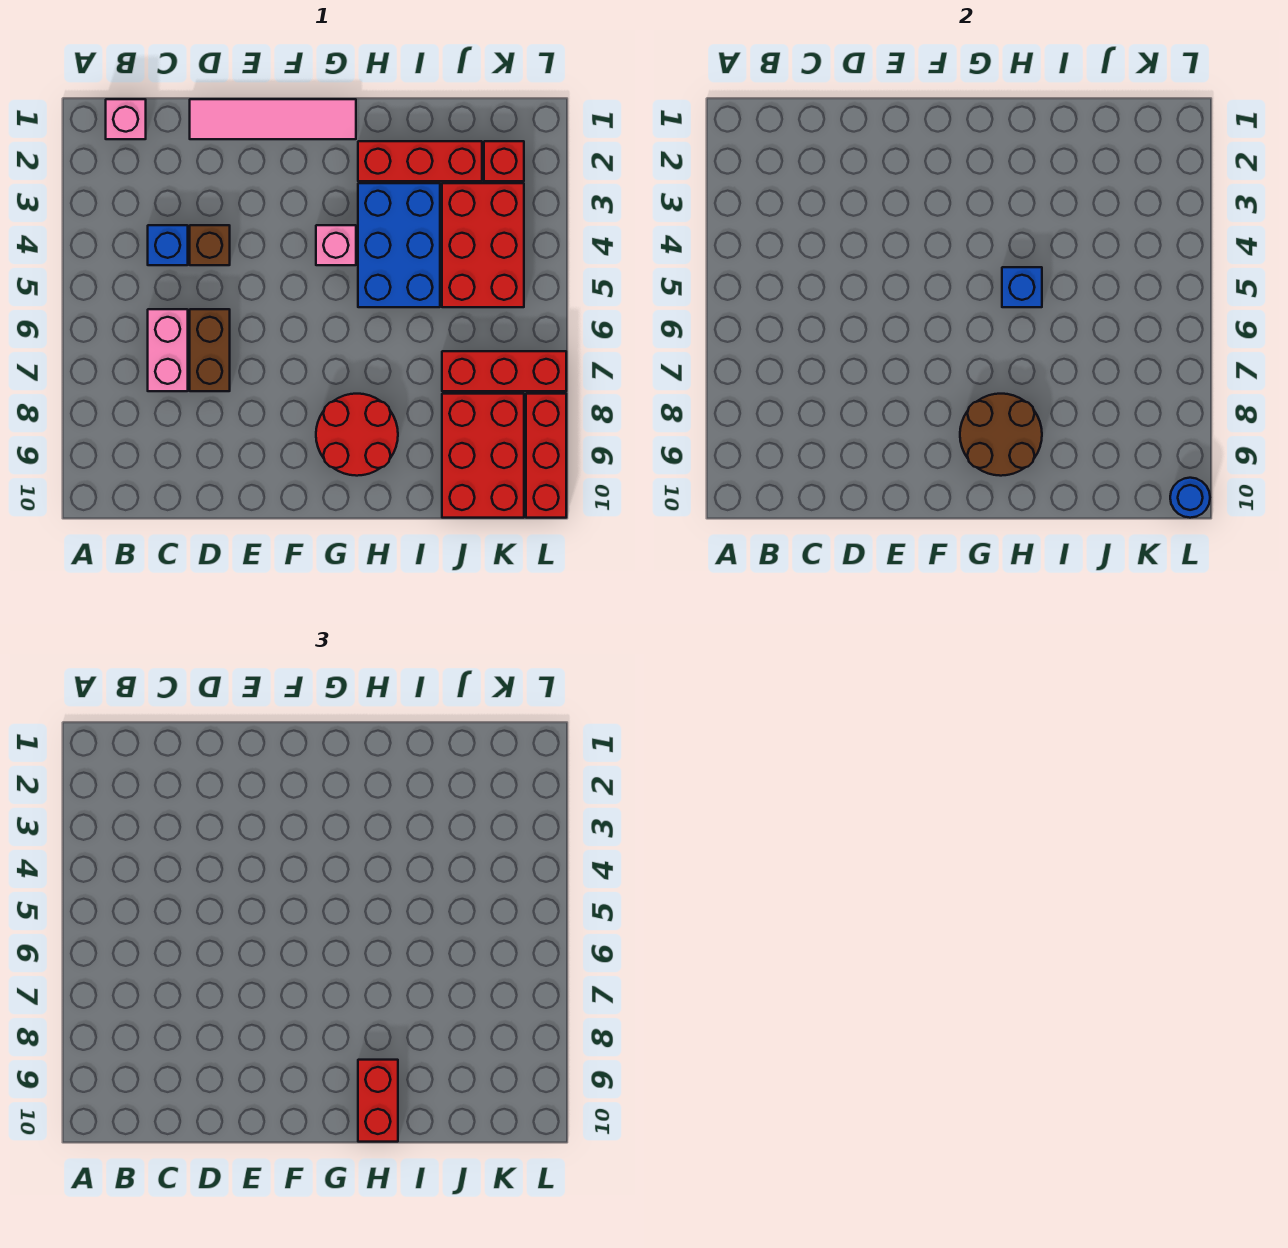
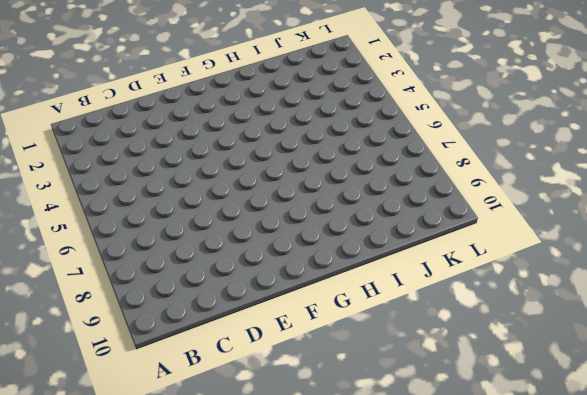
none -> pink 1x1 brick [106,99,146,139]
none -> blue 1x1 brick [148,225,188,265]
none -> pink 1x2 brick [148,309,188,391]

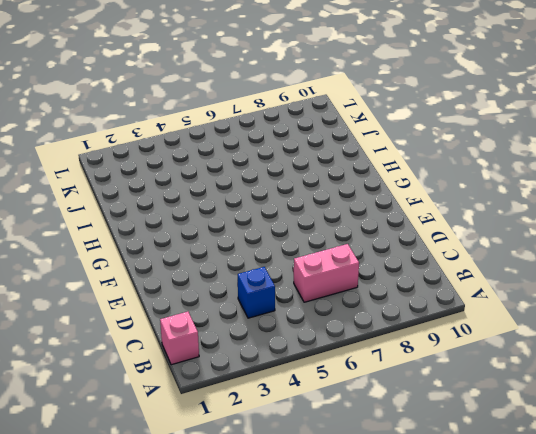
none -> pink 1x4 tile [190,99,356,139]
none -> brown 1x1 brick [190,225,230,265]
none -> brown 1x2 brick [190,309,230,391]

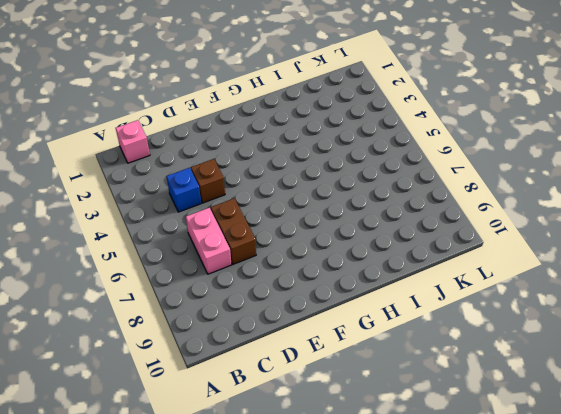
none -> pink 1x4 tile [190,99,356,139]
none -> pink 1x1 brick [316,225,356,265]
none -> red 2x2 round brick [316,394,398,476]

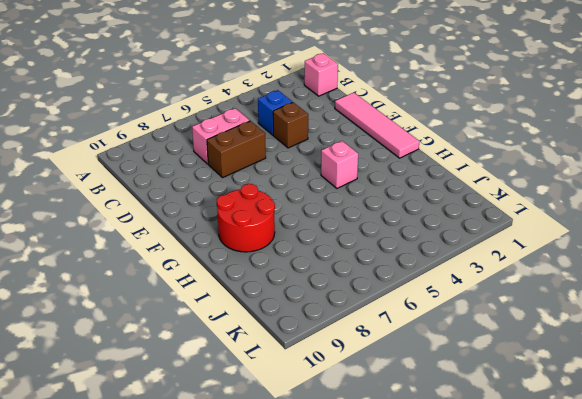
none -> red 1x3 brick [358,141,482,181]
none -> blue 2x3 brick [358,183,440,307]
none -> red 2x3 brick [442,183,524,307]

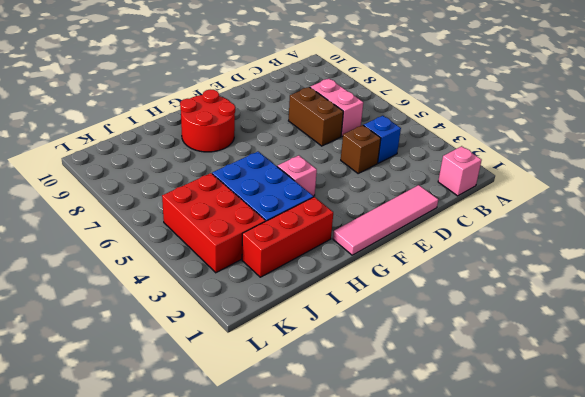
none -> red 1x3 brick [442,351,566,391]
none -> red 2x3 brick [442,394,524,518]
none -> red 1x1 brick [484,141,524,181]

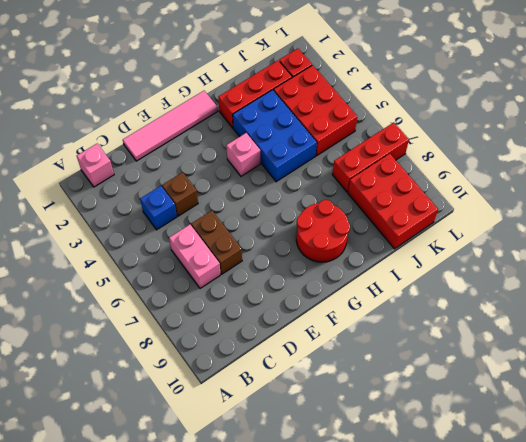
none -> red 1x3 brick [526,394,566,518]
none -> brown 2x2 round brick [960,394,1042,476]
none -> blue 1x1 brick [1002,267,1042,307]

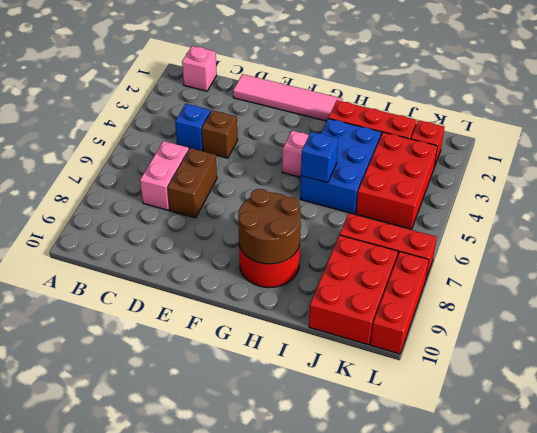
none -> blue 1x1 round brick [1170,478,1210,518]
none -> red 1x2 brick [358,1060,398,1142]

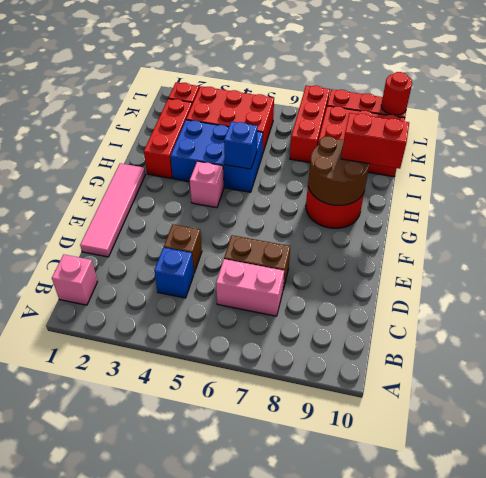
red 1x1 round brick [381,72,412,115] -> blue 1x1 round brick [1170,478,1210,518]

